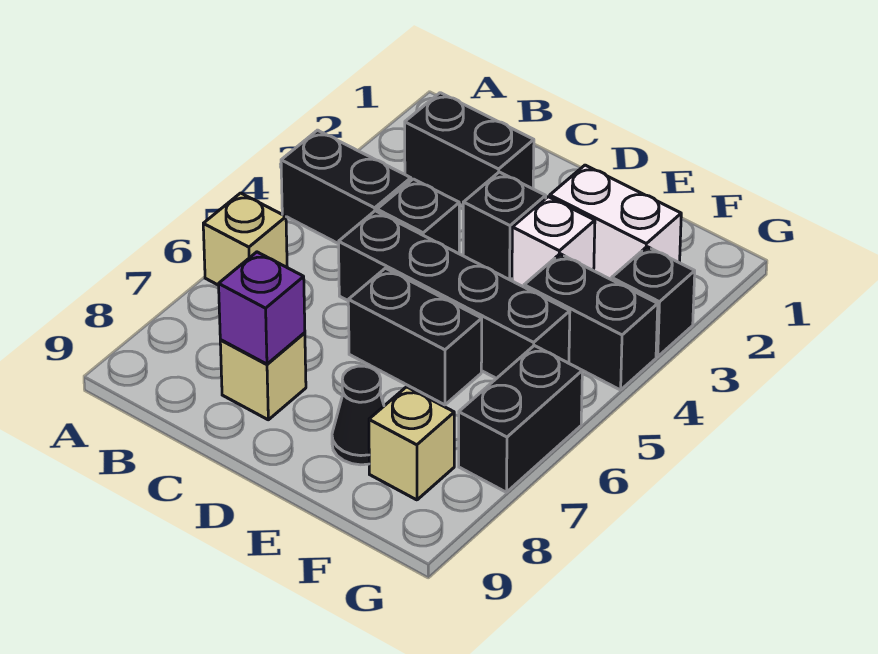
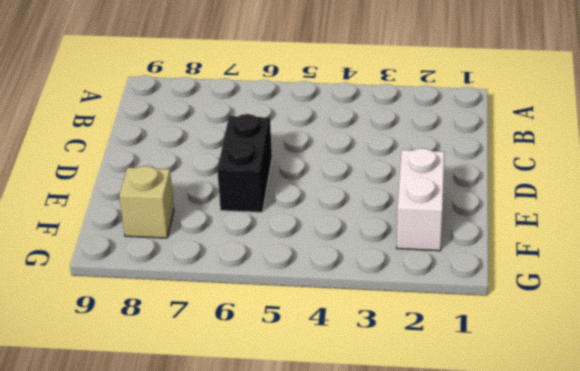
none -> black 1x2 brick [281,130,411,244]
none -> tan 1x1 brick [203,193,287,285]
none -> black 1x2 brick [405,93,534,206]

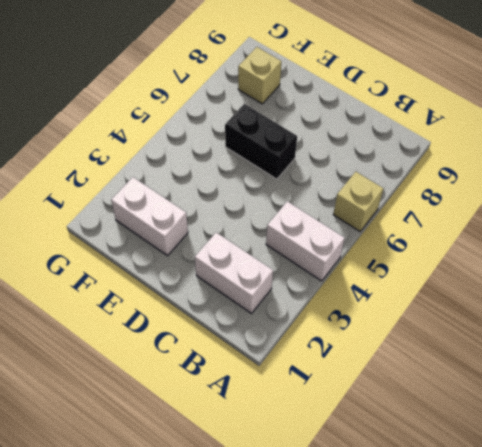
white 1x2 brick [266,201,345,281] -> black 1x2 brick [281,130,411,244]
white 1x2 brick [195,233,273,313] -> black 1x2 brick [405,93,534,206]
none -> black 1x1 brick [377,179,459,254]
none -> black 1x4 brick [339,211,570,379]
none -> tan 1x1 brick [220,333,306,420]

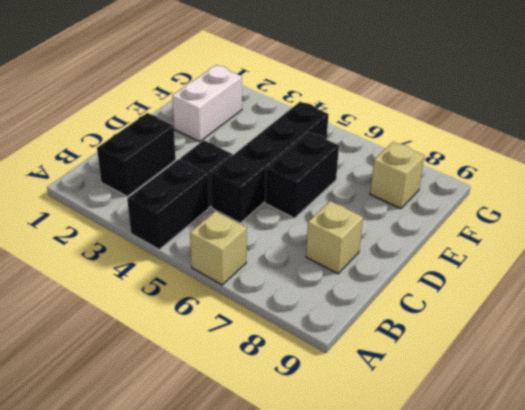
none -> black 1x1 brick [463,172,546,280]
none -> white 1x1 brick [512,197,595,287]
none -> black 1x1 cone [332,366,384,465]

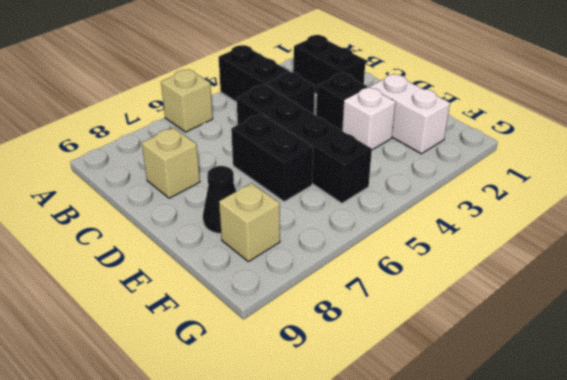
none -> black 1x2 brick [524,254,658,390]
none -> black 1x1 brick [612,247,695,357]
none -> black 1x2 brick [459,346,582,492]

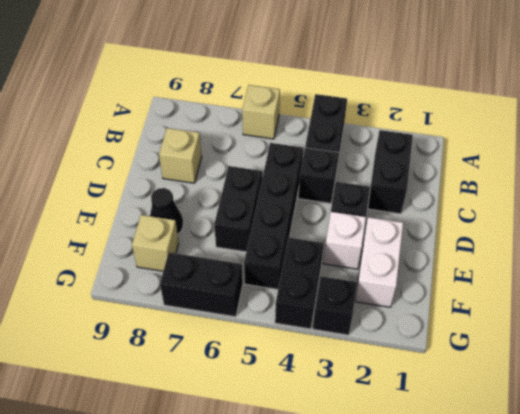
none -> purple 1x1 brick [219,252,305,364]

